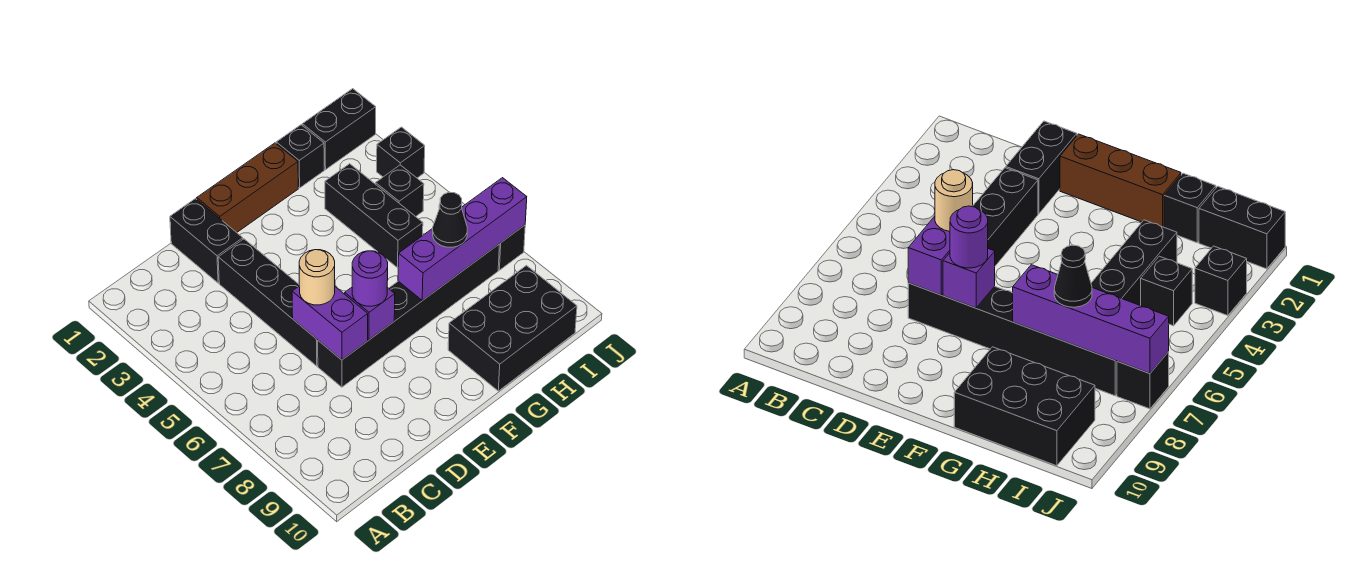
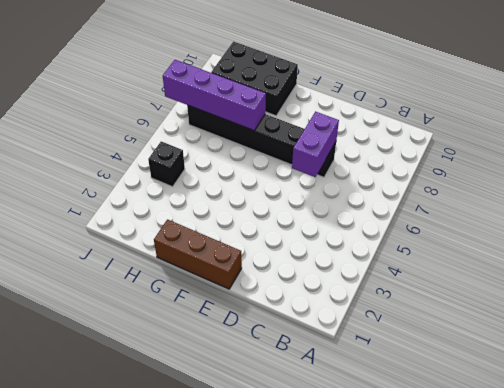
none -> black 1x2 brick [170,199,243,283]
none -> black 1x4 brick [218,239,318,366]
none -> black 1x1 brick [276,125,324,188]

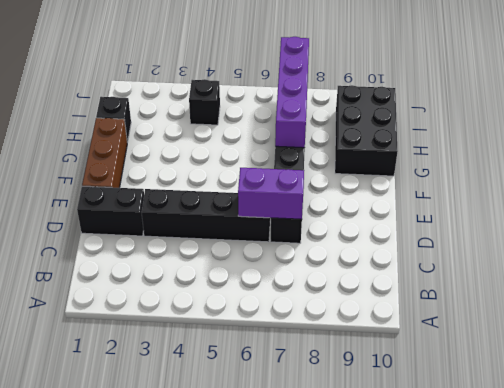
none -> black 1x3 brick [325,164,423,268]
none -> black 1x2 brick [302,89,376,170]
none -> black 1x1 brick [377,127,425,178]

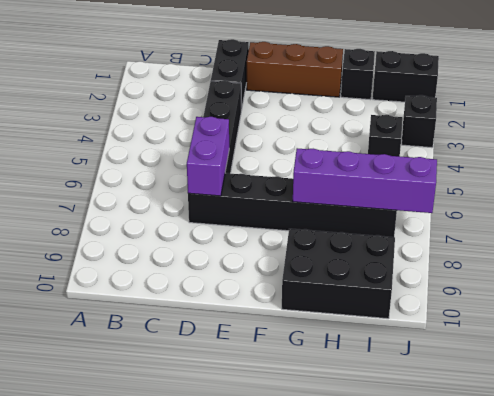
none -> black 1x3 brick [325,164,423,268]
none -> black 1x1 brick [498,225,525,270]
none -> purple 1x1 brick [345,287,395,340]

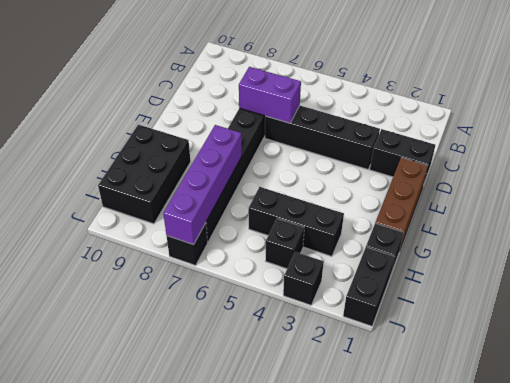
none -> purple 1x1 brick [345,287,395,340]
none -> tan 1x1 round brick [299,250,335,305]
none -> purple 1x1 round brick [352,251,388,306]

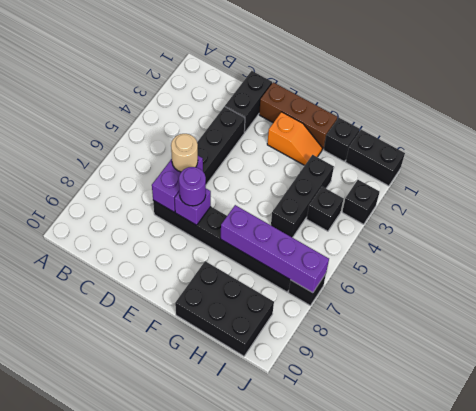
orange 1x2 slope [267,112,322,165] -> none
none -> black 1x1 cone [433,192,467,247]

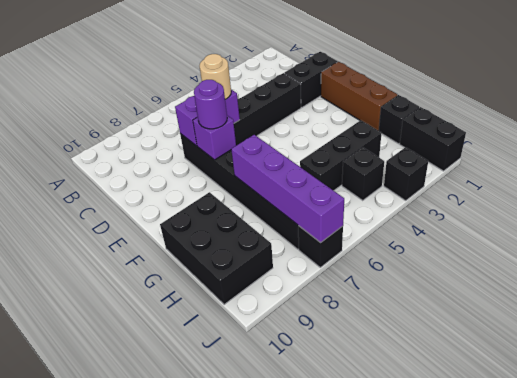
none -> black 1x1 cone [433,192,467,247]

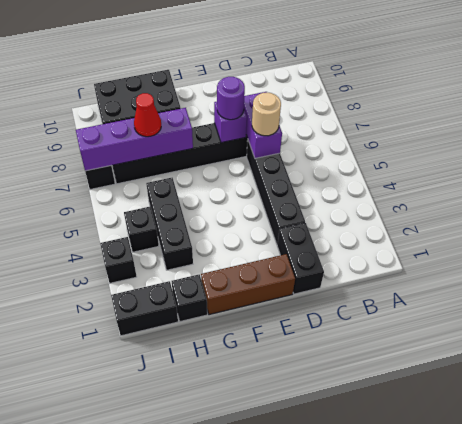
red 1x1 cone [134,93,161,137] -> black 1x1 cone [433,192,467,247]

